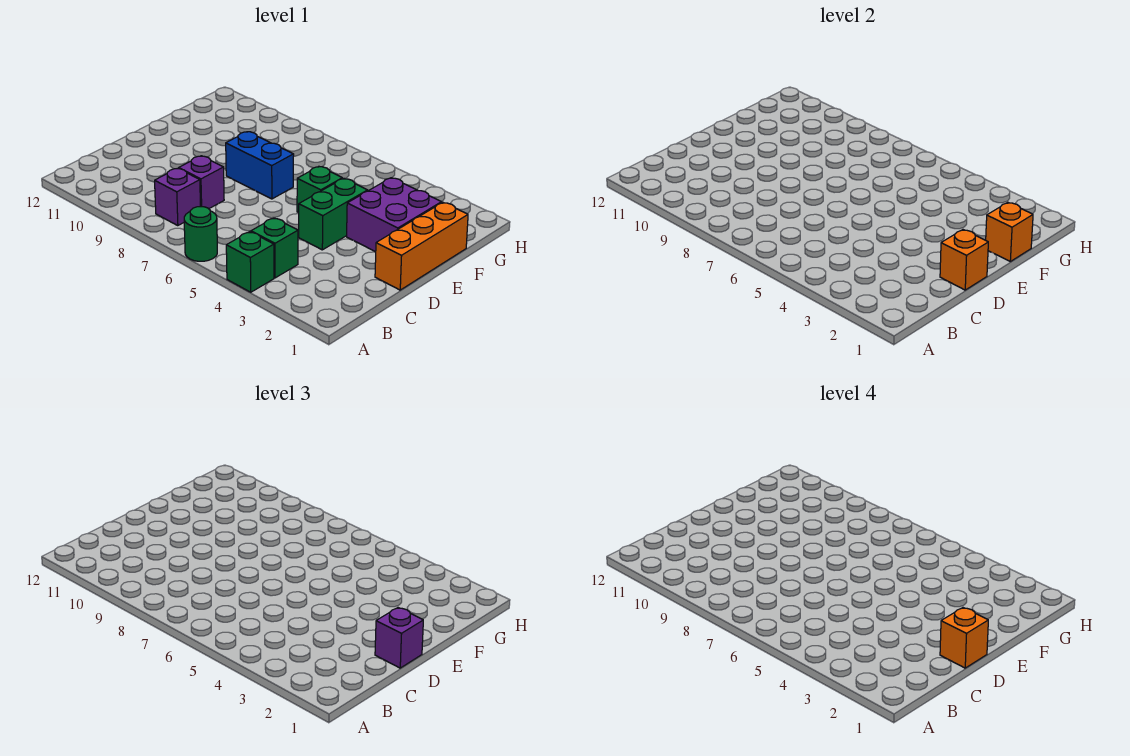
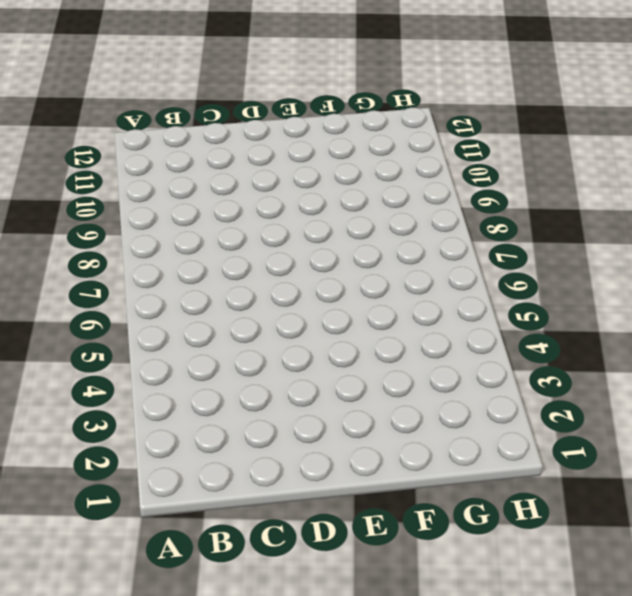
none -> green 1x1 brick [226,232,274,292]
none -> green 1x1 round brick [184,207,217,261]
none -> green 1x1 brick [251,218,298,278]

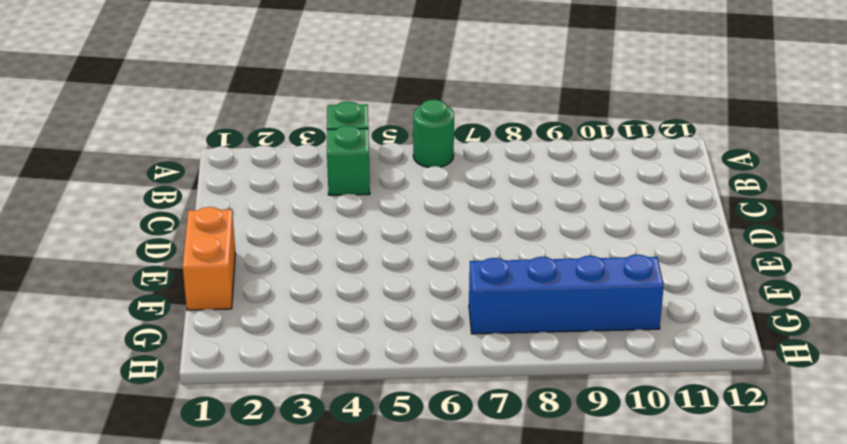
orange 1x2 brick [183,207,235,310] -> orange 1x3 brick [375,202,468,290]
blue 1x4 brick [469,255,664,334] -> none
none -> purple 1x1 brick [155,168,201,226]
none -> purple 1x1 brick [179,156,224,209]
none -> green 1x2 brick [299,178,368,250]

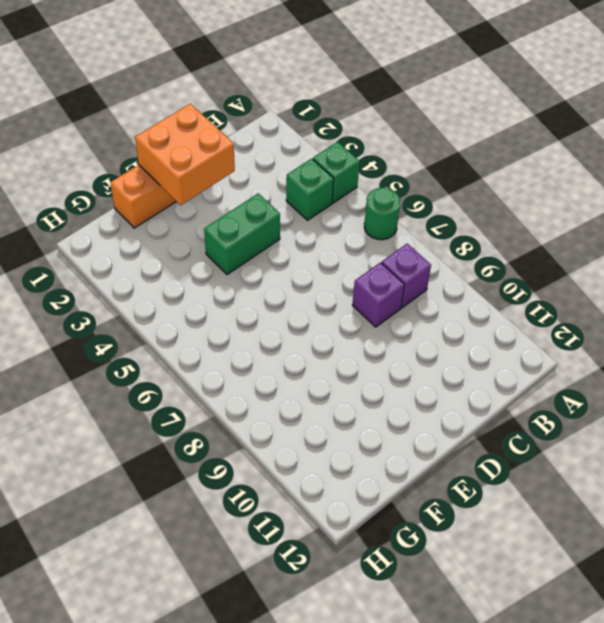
orange 2x2 brick [135,104,235,205] -> orange 1x1 brick [940,230,988,290]
none -> purple 2x2 brick [347,178,442,252]
none -> green 1x1 brick [297,166,342,213]
none -> blue 1x2 brick [226,132,294,199]

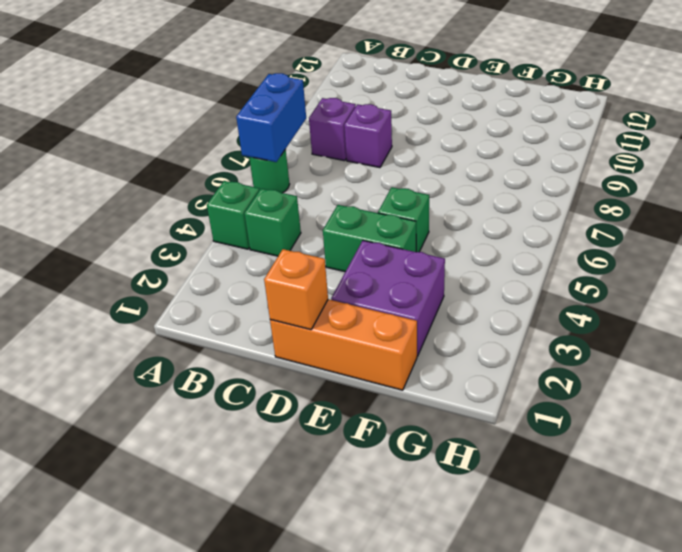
blue 1x2 brick [236,73,306,162] -> blue 1x2 brick moved to [226,132,294,199]
none -> orange 1x1 brick [986,202,1033,261]
none -> purple 1x1 brick [375,608,423,668]
none -> orange 1x1 brick [940,608,988,668]

